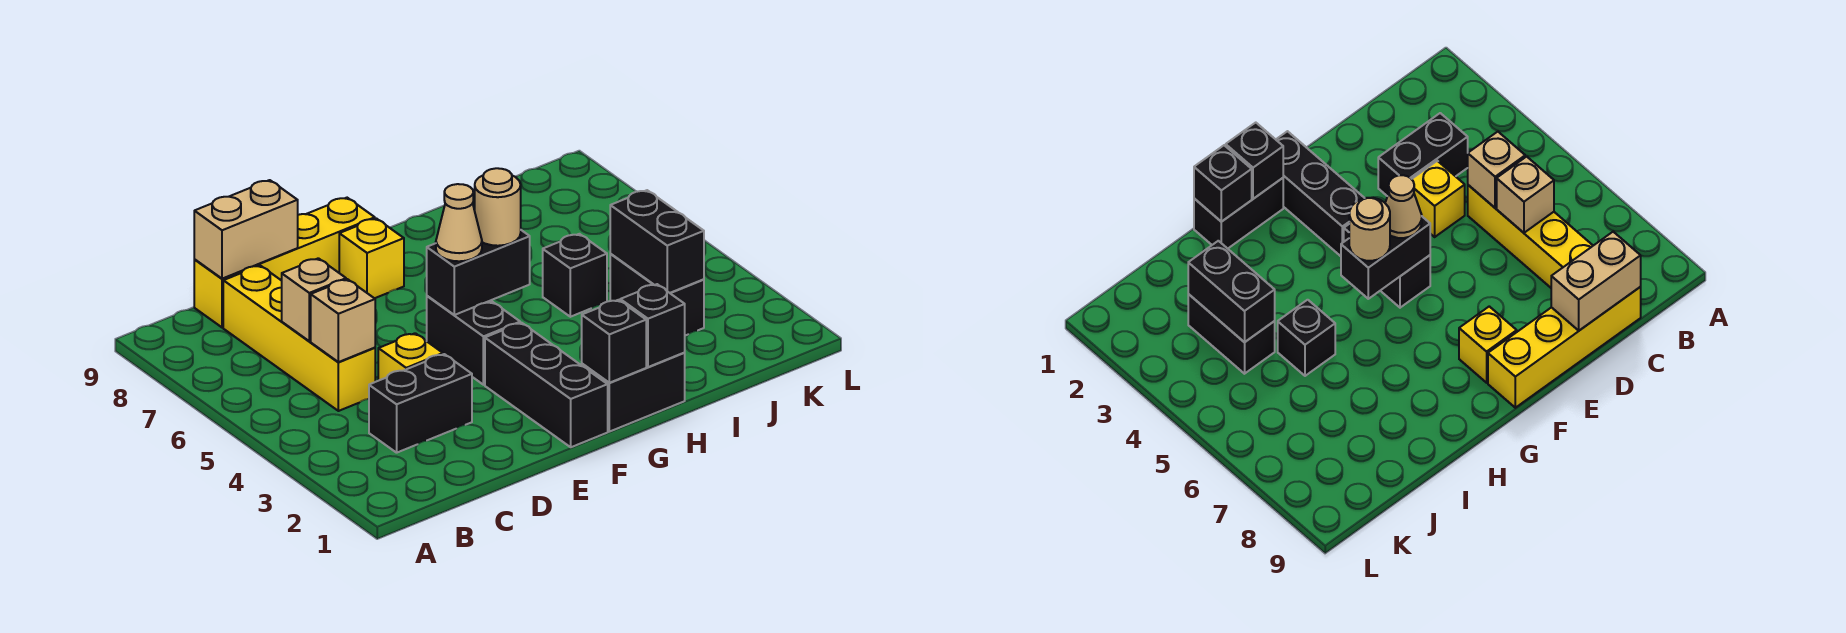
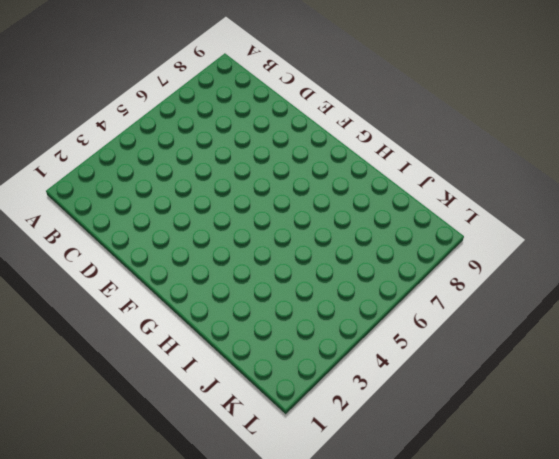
none -> black 1x2 brick [369,354,472,453]
none -> yellow 1x4 brick [223,266,375,411]
none -> yellow 1x4 brick [194,198,375,328]

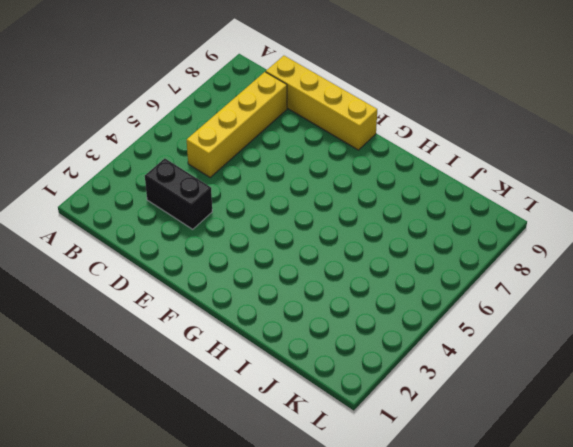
none -> yellow 1x1 brick [378,333,443,381]
none -> black 1x3 brick [485,323,608,447]
none -> black 1x2 brick [427,296,520,385]

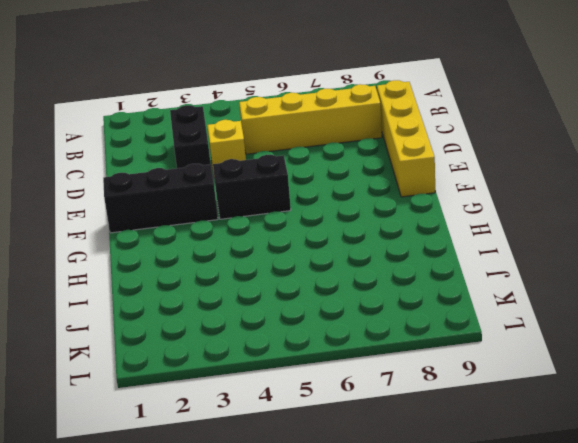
none -> yellow 1x1 brick [339,218,404,298]
none -> black 1x2 brick [582,353,685,432]
none -> black 1x1 brick [543,234,607,317]

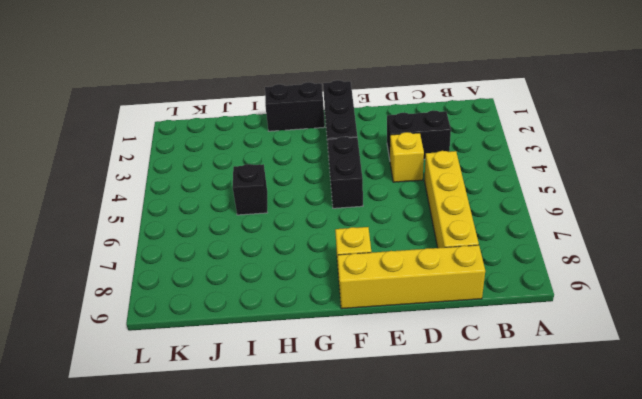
none -> black 1x2 brick [610,254,704,336]
none -> tan 1x1 brick [311,279,375,362]
none -> tan 1x1 brick [282,258,346,341]

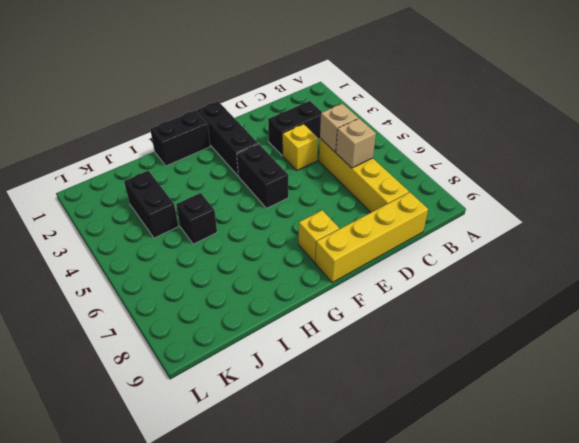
none -> tan 1x2 brick [194,180,298,279]
none -> black 1x2 brick [427,230,530,315]
none -> black 1x1 brick [582,300,646,383]

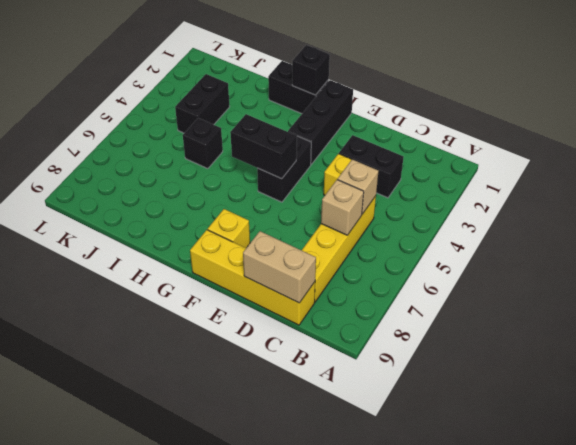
none -> black 1x1 brick [620,284,685,367]
none -> black 1x2 brick [610,190,704,293]
none -> tan 1x1 cone [436,184,482,261]

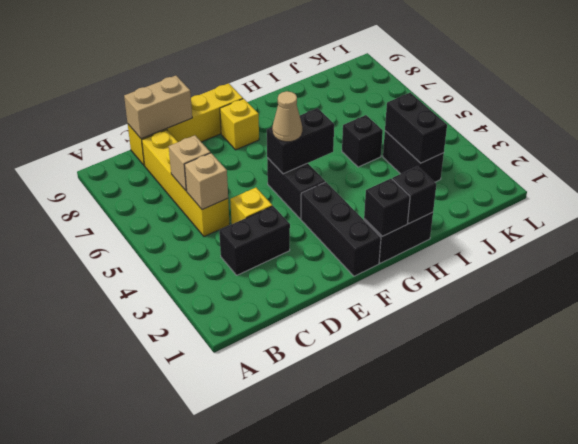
none -> tan 1x1 round brick [475,168,521,246]

